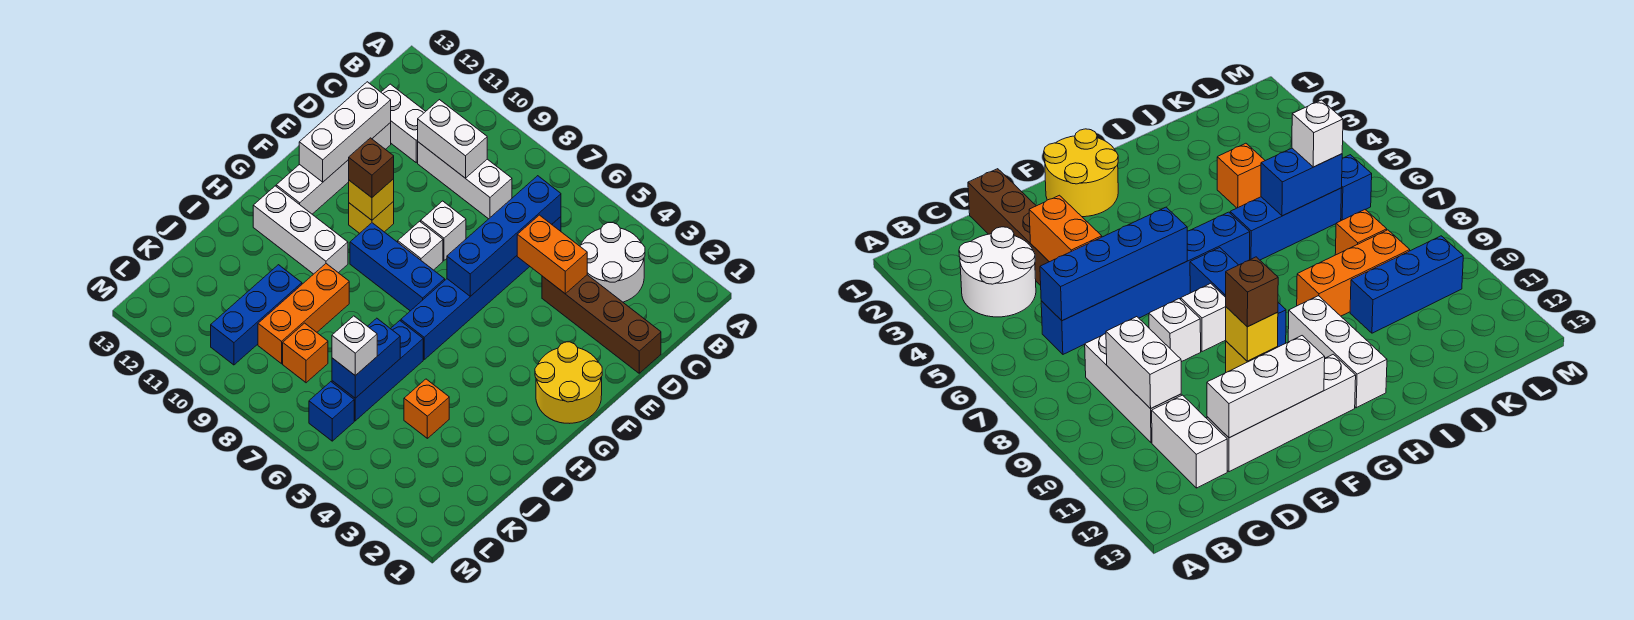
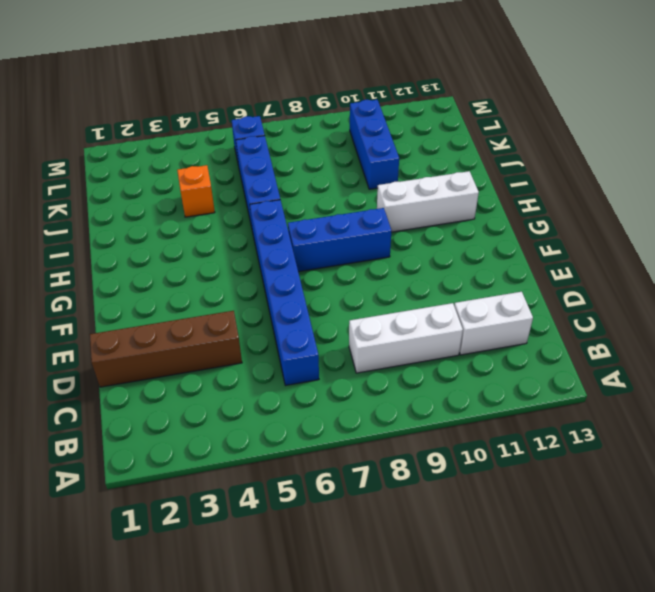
none -> white 2x2 round brick [580,223,645,302]
none -> white 1x4 brick [276,123,391,214]
none -> white 1x1 brick [421,201,466,260]

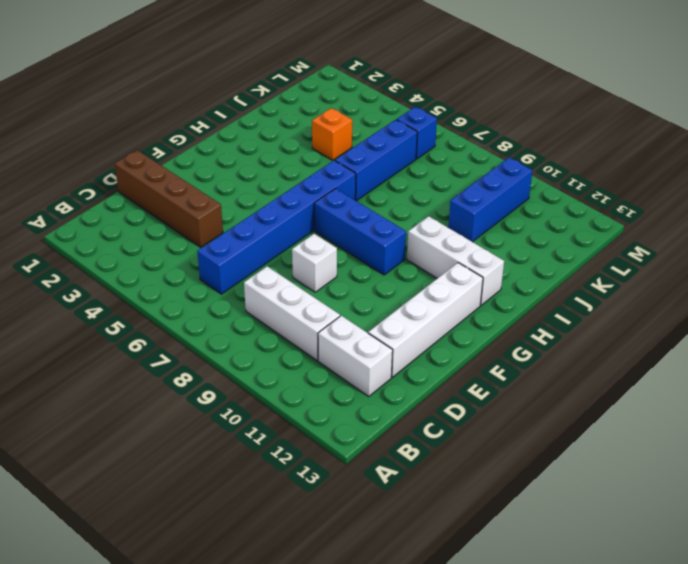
none -> white 2x2 round brick [580,223,645,302]
none -> yellow 2x2 round brick [535,342,602,423]
none -> white 1x1 brick [398,221,443,270]

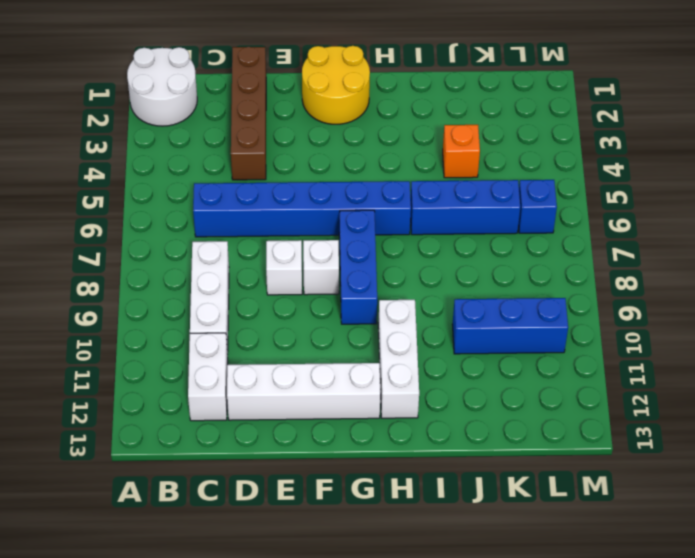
white 2x2 round brick [127,47,197,126] -> white 2x2 round brick moved to [580,223,645,302]
none -> yellow 1x1 brick [349,202,394,233]
none -> orange 1x3 brick [258,264,349,364]
none -> orange 1x1 brick [283,323,328,383]

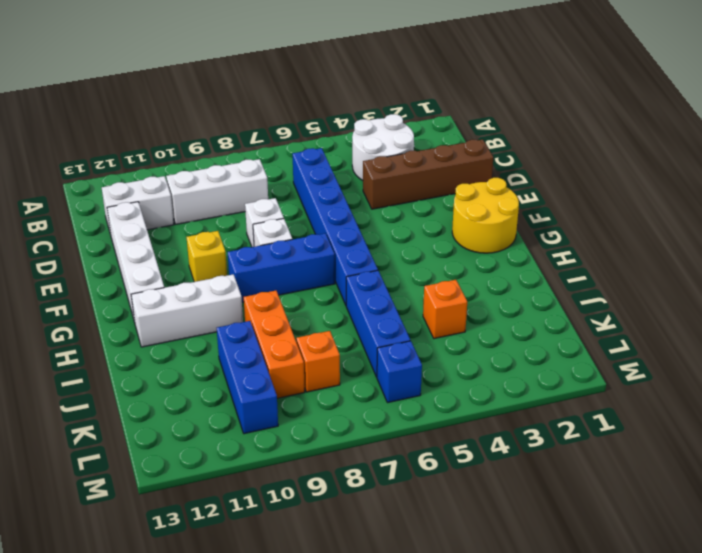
none -> blue 1x4 brick [447,176,561,296]
none -> white 1x2 brick [418,100,487,178]
none -> orange 1x2 brick [517,215,587,294]

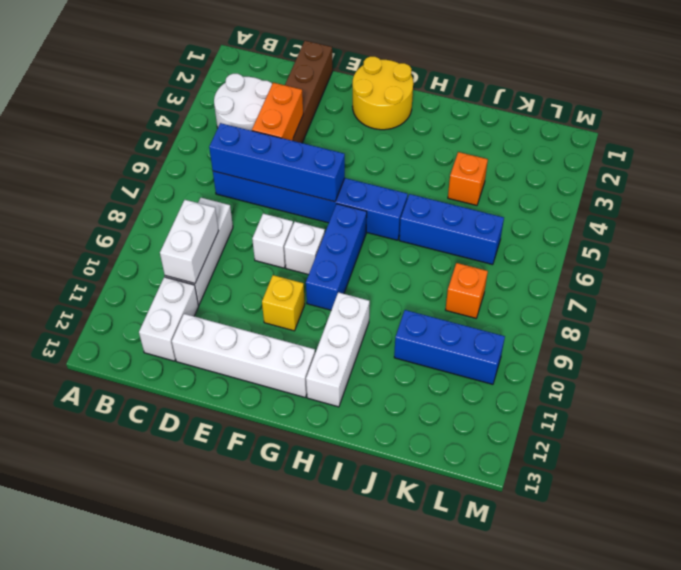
none -> orange 1x3 brick [258,264,349,364]
none -> blue 1x1 brick [309,382,354,441]
none -> white 1x3 brick [299,82,391,182]

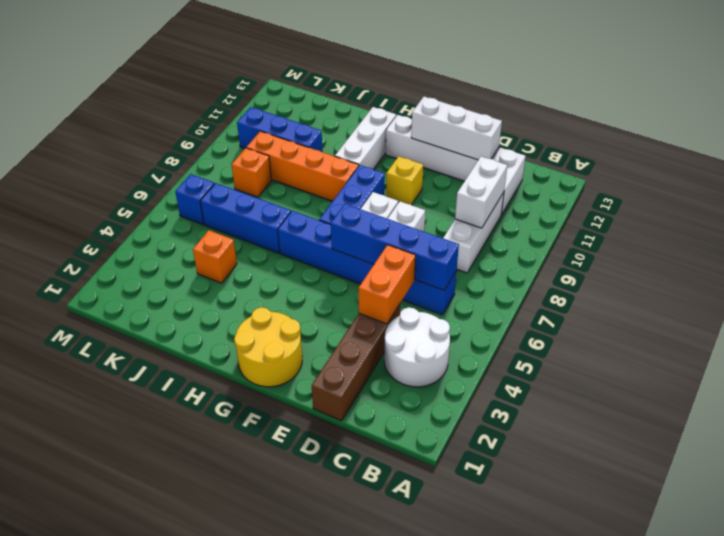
orange 1x4 brick [246,131,359,201] -> orange 1x3 brick [258,264,349,364]
none -> yellow 1x1 brick [349,179,394,220]
none -> blue 1x2 brick [332,318,400,398]
none -> brown 1x1 brick [349,138,394,198]

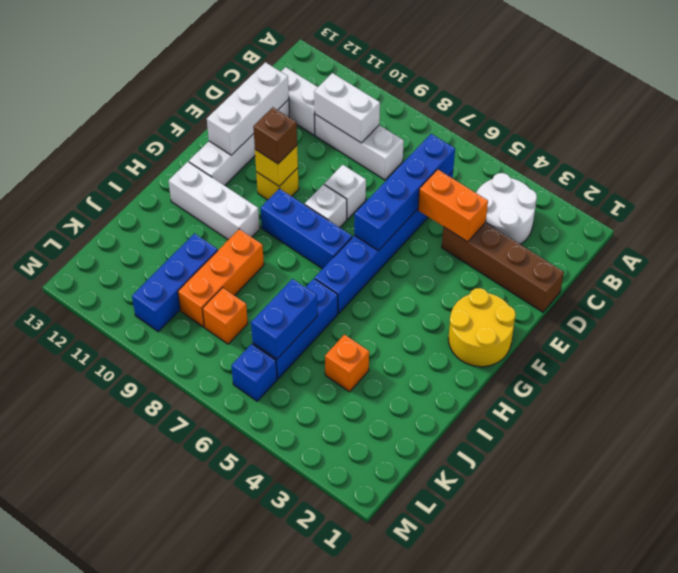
none -> white 1x1 brick [332,316,377,376]

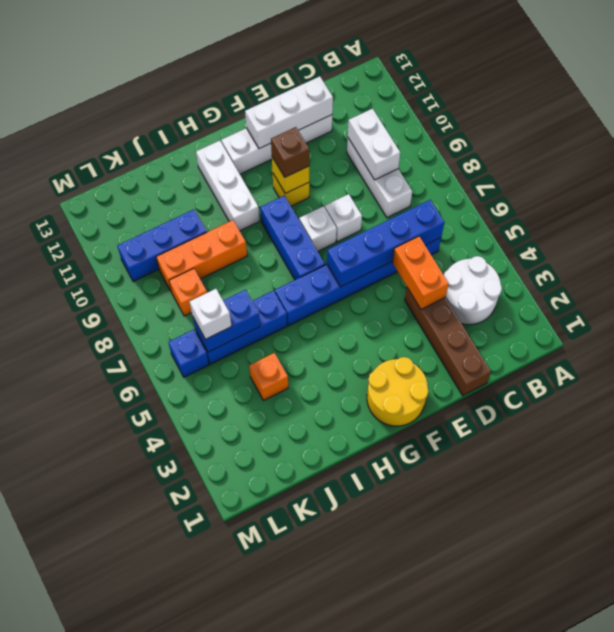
none -> white 1x2 brick [381,84,426,162]

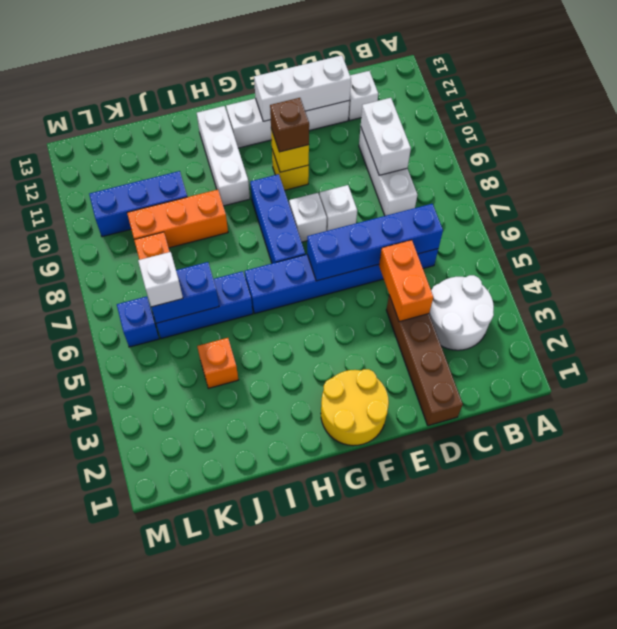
white 1x1 brick [348,71,378,120] -> white 1x2 brick [381,84,426,162]

